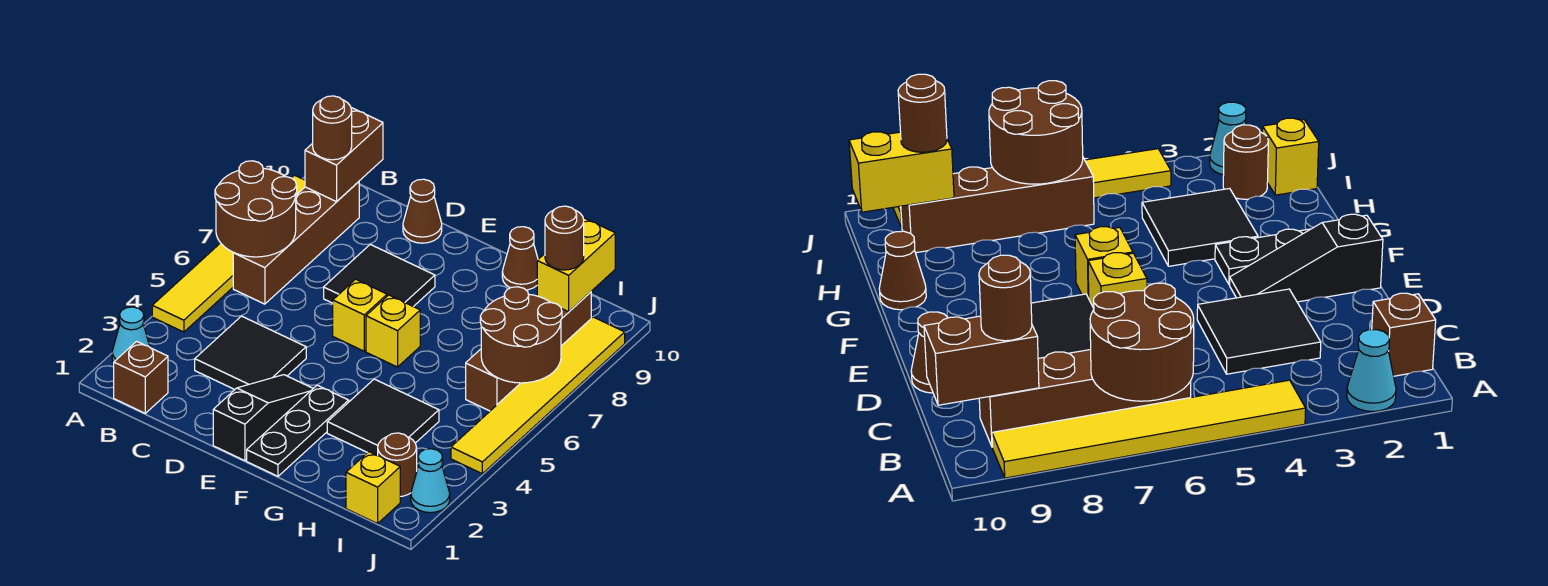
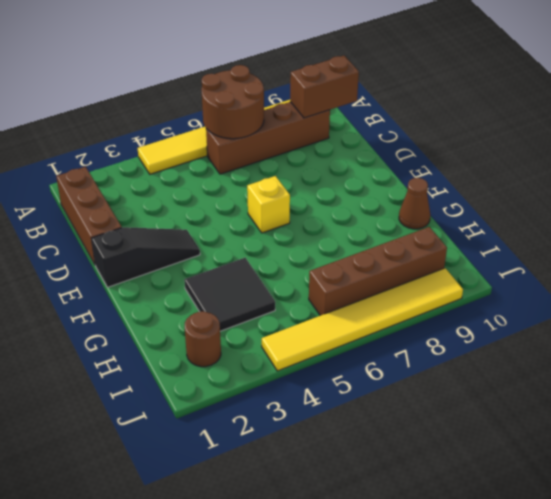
brown 1x3 brick [56,167,122,264] -> brown 1x1 brick [114,341,168,413]
none -> cyan 1x1 cone [112,307,150,362]
none -> black 2x2 tile [195,316,306,389]
none -> black 2x2 tile [324,244,435,307]

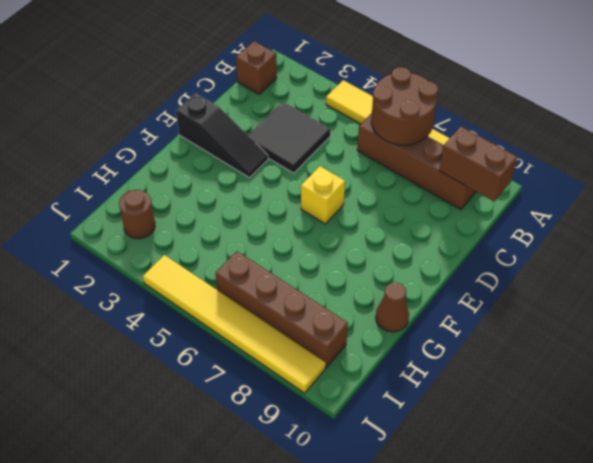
none -> cyan 1x1 cone [112,307,150,362]
none -> black 2x2 tile [324,244,435,307]
none -> brown 1x1 cone [403,179,442,243]

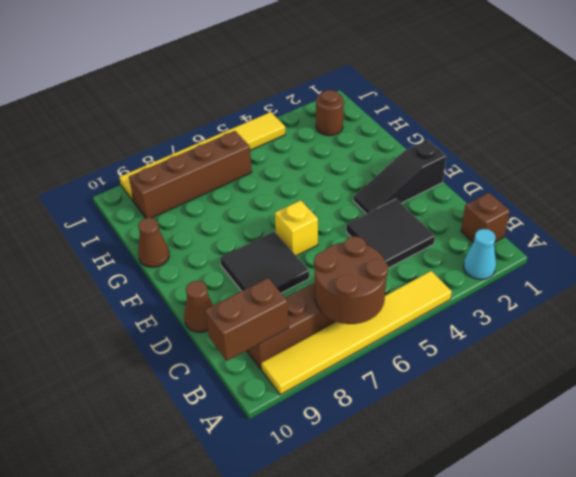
none -> black 1x3 plate [247,385,349,476]
none -> yellow 1x1 brick [366,295,420,367]
none -> black 2x2 tile [327,379,439,456]

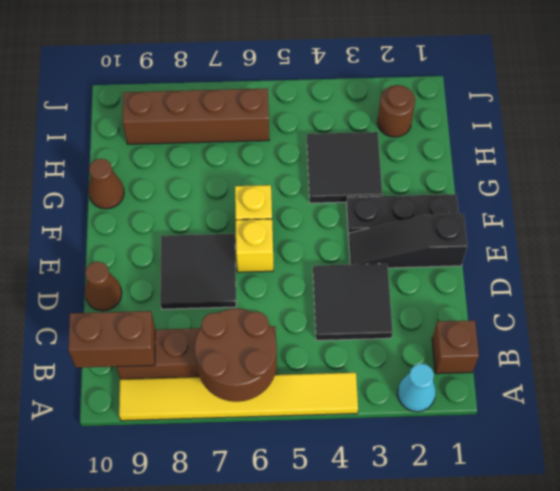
none -> yellow 1x1 brick [346,452,400,524]
none -> cyan 1x1 cone [411,449,450,513]
none -> yellow 1x6 tile [451,317,625,474]

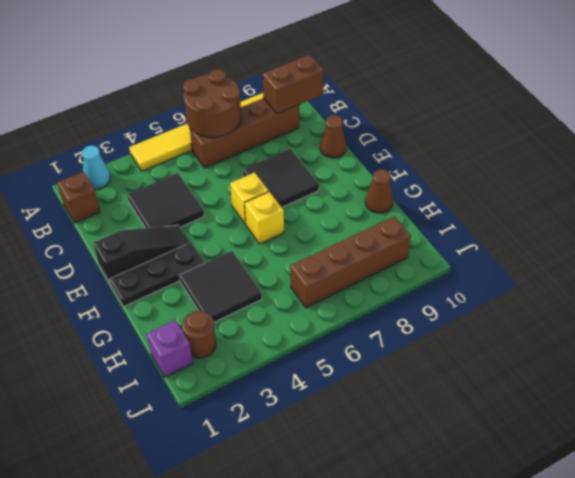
purple 1x1 brick [147,320,193,377] -> yellow 1x1 brick [346,452,400,524]
none -> cyan 1x1 cone [411,449,450,513]
none -> yellow 1x6 tile [451,317,625,474]
none -> brown 2x2 round brick [480,287,562,383]

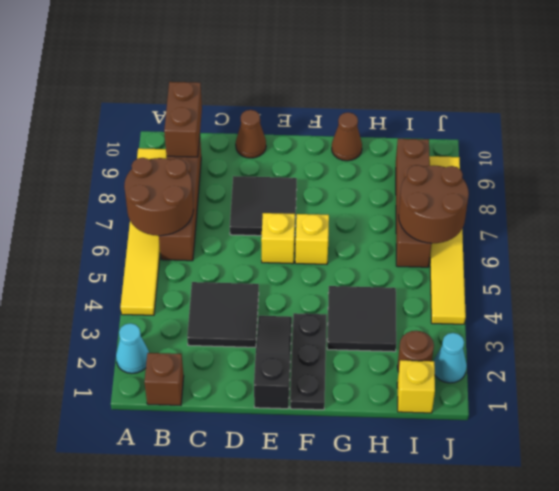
none -> yellow 1x2 brick [537,218,615,312]
none -> brown 1x1 round brick [313,96,352,160]
none -> brown 1x1 round brick [545,206,584,270]

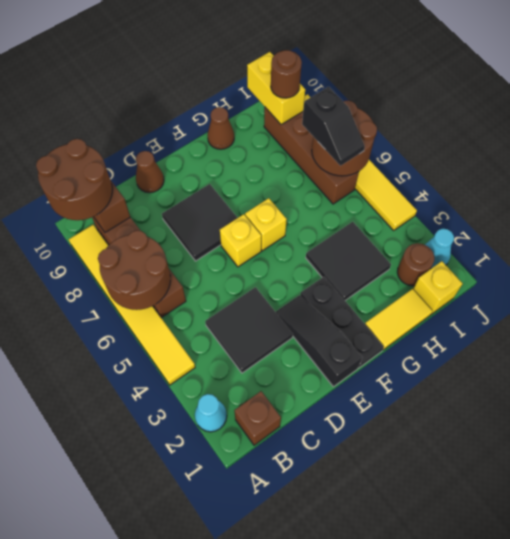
brown 2x2 round brick [36,139,112,220] -> brown 1x1 round brick [313,96,352,160]
yellow 1x2 tile [365,289,432,350] -> none
black 1x2 slope [302,87,365,166] -> none

